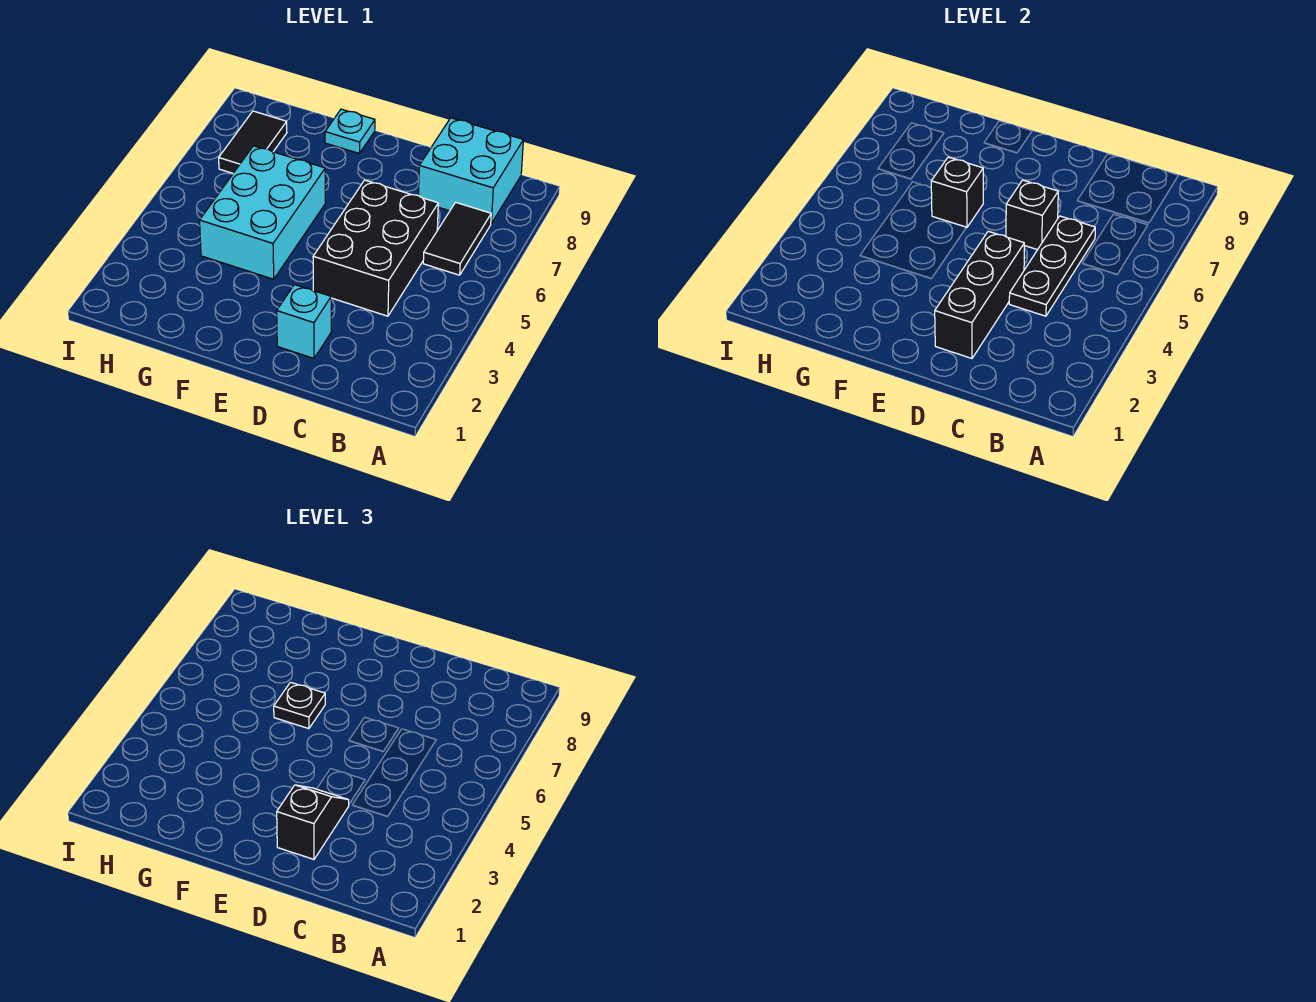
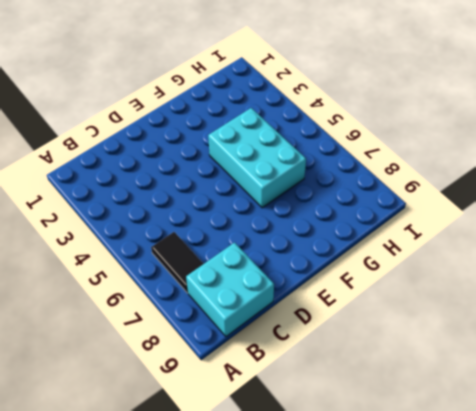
none -> black 2x3 brick [313,180,438,316]
none -> cyan 1x1 brick [277,285,331,358]
none -> cyan 1x1 plate [325,109,375,153]

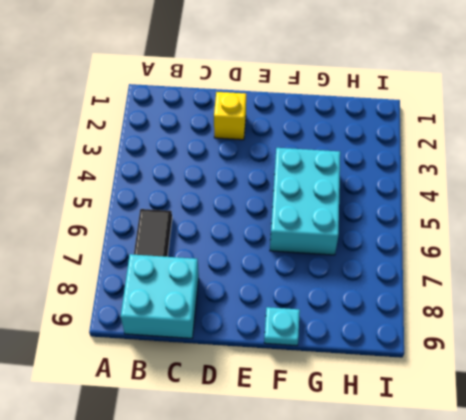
yellow 1x1 brick [214,92,246,140] -> cyan 1x1 brick [277,285,331,358]
none -> black 2x3 brick [313,180,438,316]
none -> black 1x2 tile [219,111,287,173]
none -> black 1x3 plate [1009,216,1095,316]

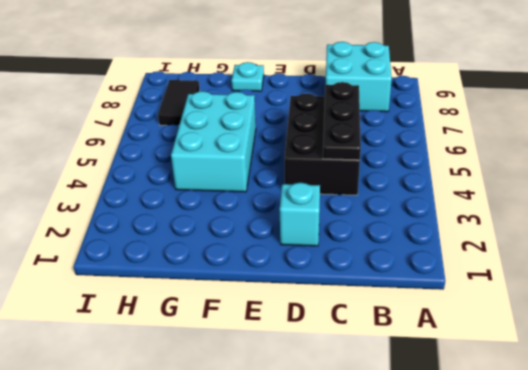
none -> black 1x2 tile [423,202,491,275]
none -> black 1x3 brick [935,231,1024,358]
none -> black 1x1 brick [1006,180,1058,250]

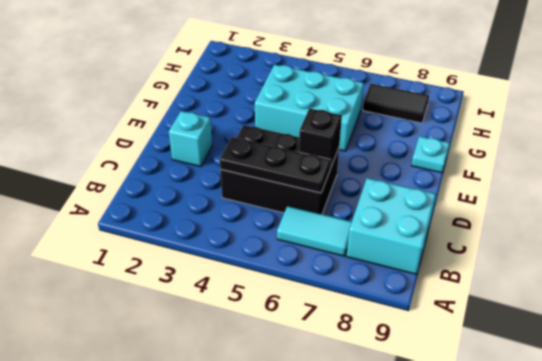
cyan 1x2 tile [277,206,352,256] -> black 1x2 tile [423,202,491,275]
none -> black 1x3 brick [935,231,1024,358]
none -> black 1x1 brick [931,157,983,228]
none -> black 1x2 slope [277,785,349,859]

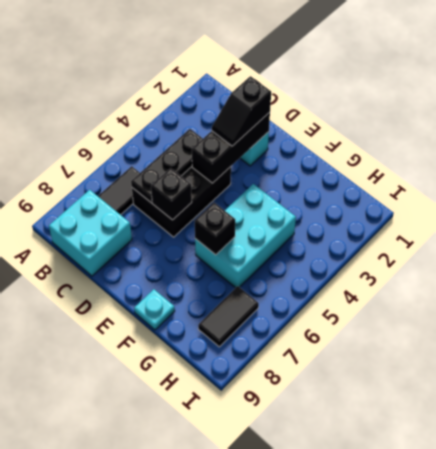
none -> black 1x1 plate [274,682,325,729]

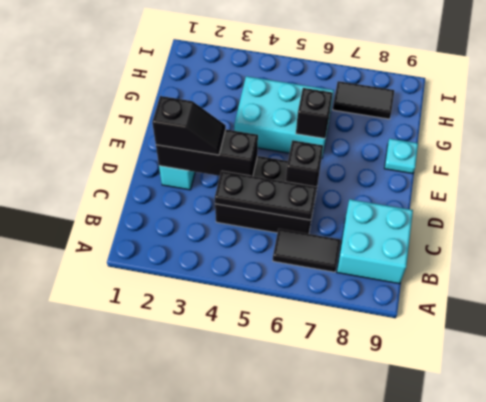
none -> black 1x1 plate [274,682,325,729]

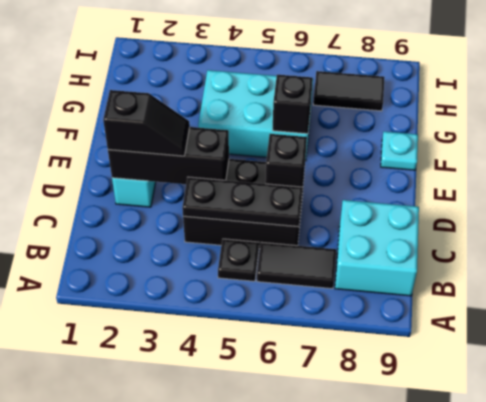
black 1x1 plate [218,239,259,281] -> black 1x1 plate moved to [274,682,325,729]

